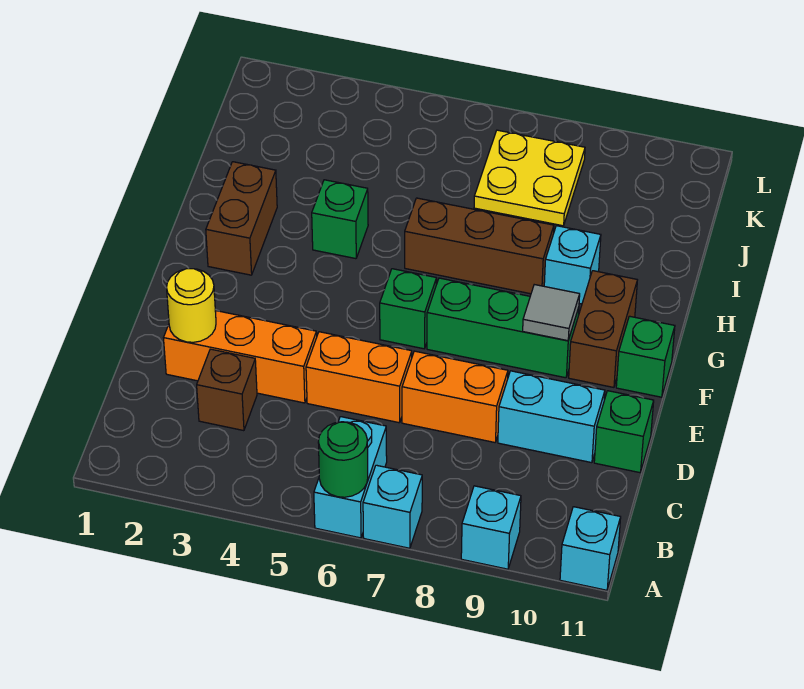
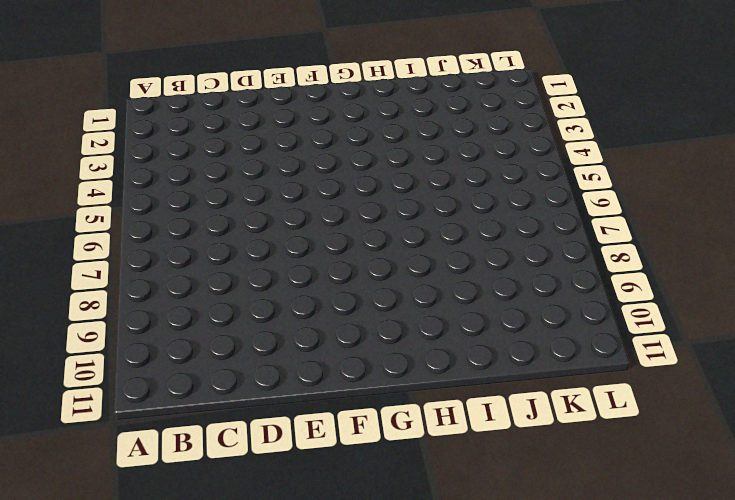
none -> cyan 1x2 brick [314,417,387,538]
none -> cyan 1x1 brick [363,465,422,548]
none -> cyan 1x1 brick [461,486,521,569]

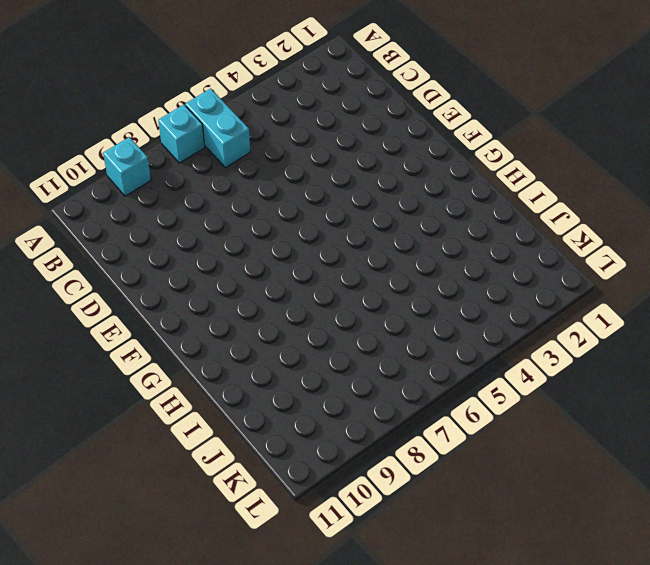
none -> cyan 1x1 brick [560,507,621,590]
none -> brown 1x1 brick [197,349,257,431]
none -> orange 1x3 brick [164,311,317,403]

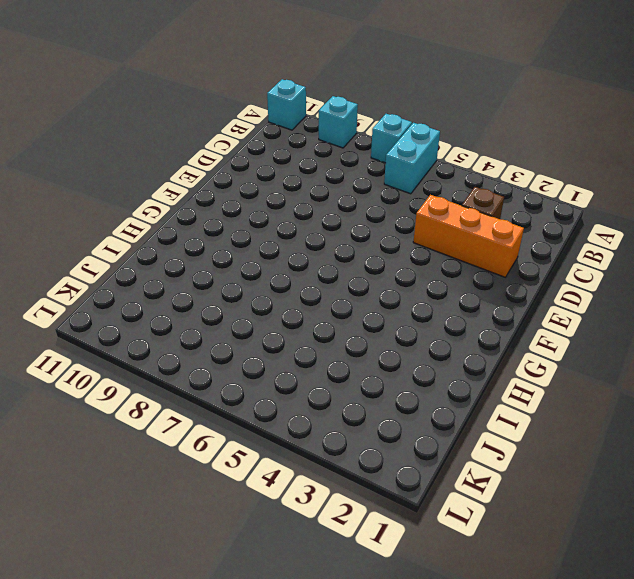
none -> orange 1x2 brick [306,332,412,423]
none -> orange 1x2 brick [402,351,508,442]
none -> cyan 1x2 brick [498,371,605,463]

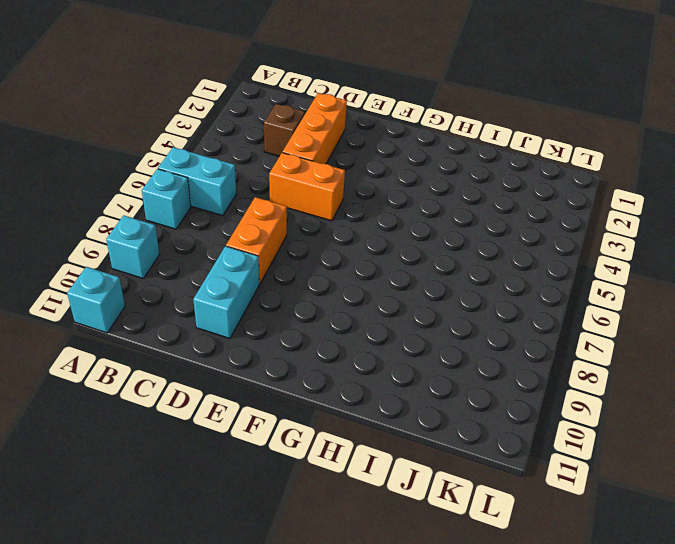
orange 1x2 brick [269,153,345,221] -> orange 1x2 brick turned to [306,332,412,423]
none -> green 1x1 brick [594,391,654,473]
none -> green 1x1 brick [380,269,437,349]
none -> green 1x3 brick [427,278,579,378]

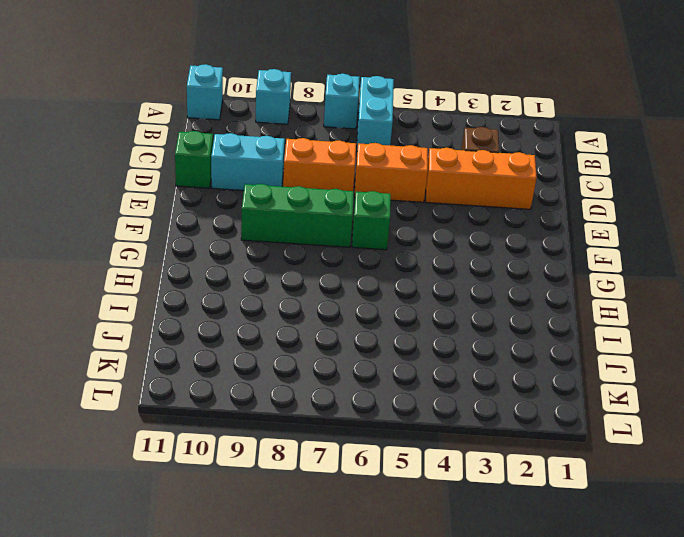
none -> brown 1x2 brick [569,271,637,387]
none -> green 1x1 brick [616,316,675,397]
none -> brown 1x2 brick [206,162,277,275]

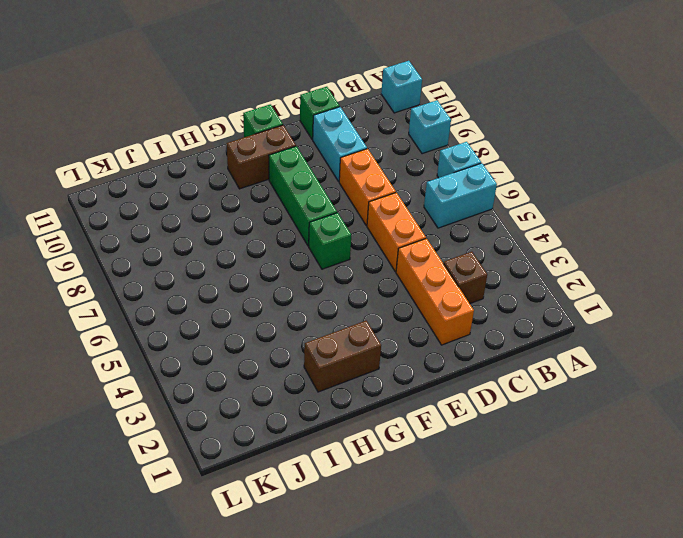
none -> green 1x1 brick [312,180,368,259]
none -> brown 1x3 brick [405,198,554,294]
none -> cyan 1x1 brick [544,226,601,304]

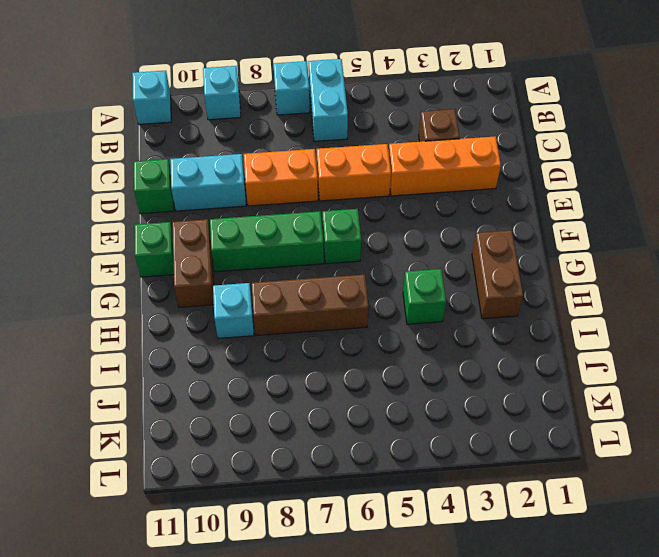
none -> yellow 2x2 plate [474,130,585,226]
none -> green 1x1 round brick [318,422,368,497]
none -> yellow 1x1 round brick [167,269,216,342]

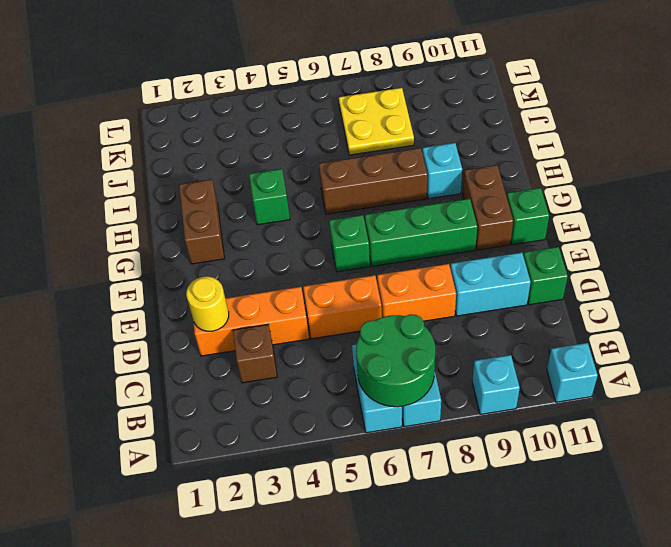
green 2x2 round brick [356,314,435,407] -> green 1x1 round brick [318,422,368,497]
none -> grey 1x1 tile [523,285,580,341]

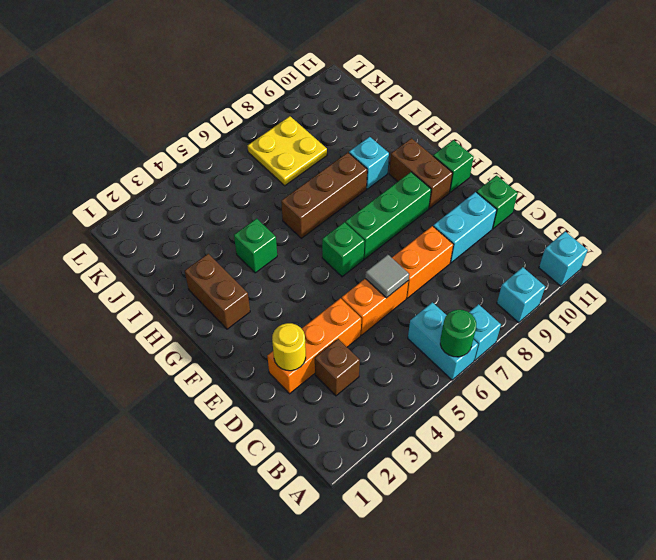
grey 1x1 tile [365,255,409,298] -> grey 1x1 tile moved to [523,285,580,341]

